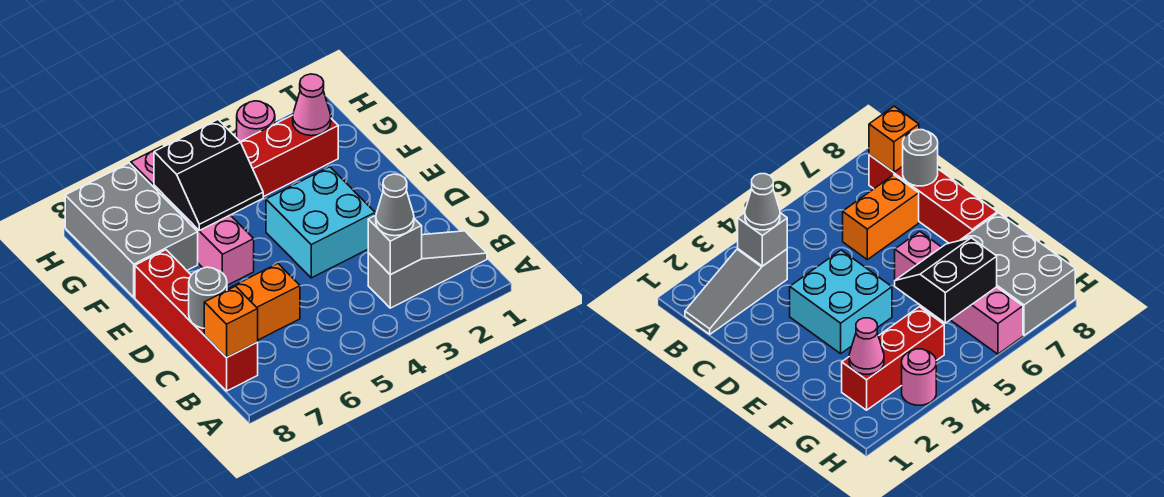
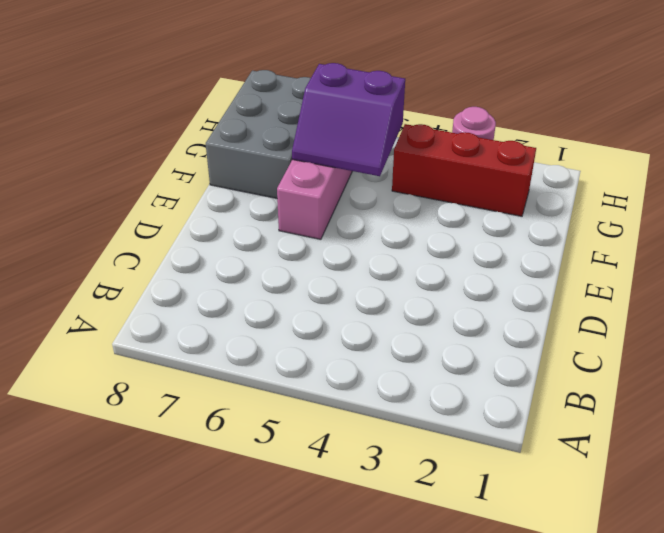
purple 2x2 slope [292,63,405,176] -> black 2x2 slope [154,120,263,230]
none -> grey 1x3 slope [368,231,487,308]
none -> red 1x4 brick [135,250,258,391]
none -> orange 1x2 brick [227,264,300,340]

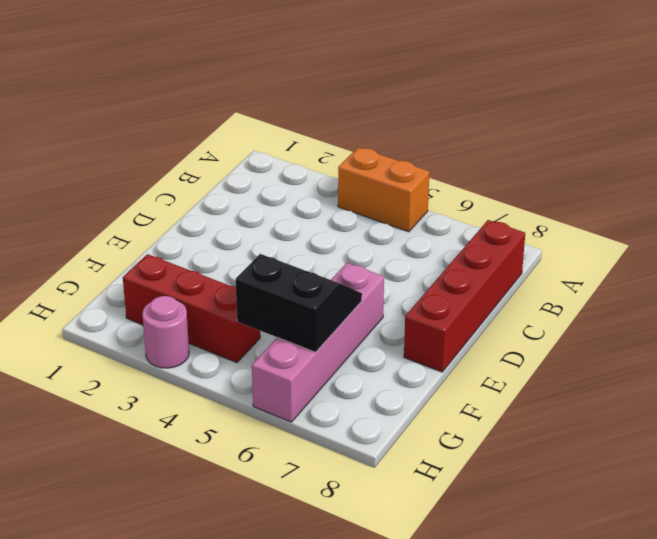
orange 1x2 brick [338,147,430,232] -> orange 1x2 brick moved to [227,264,300,340]
none -> grey 1x3 slope [368,231,487,308]
none -> cyan 2x2 brick [266,167,375,278]
none -> grey 2x3 brick [65,163,198,297]

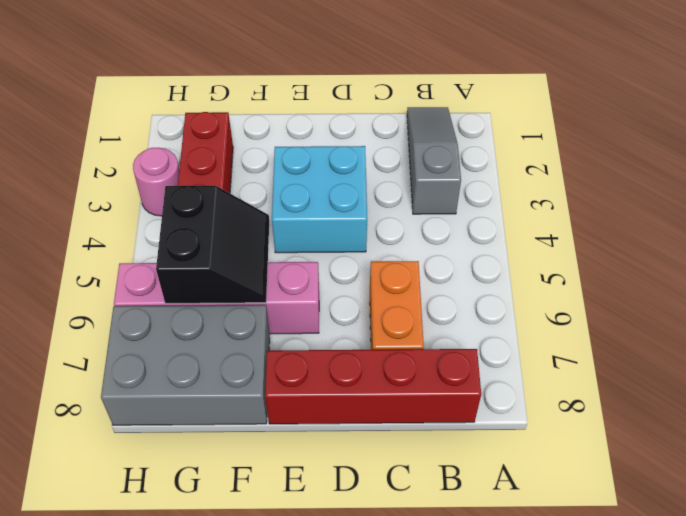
none -> grey 1x1 brick [368,215,422,275]
none -> orange 1x1 brick [204,286,258,358]
none -> grey 1x1 round brick [189,267,227,328]

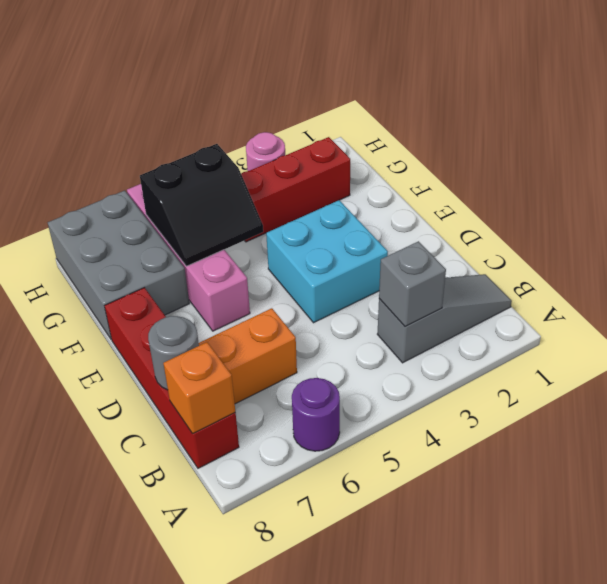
purple 1x1 round brick [292,378,340,451] -> none
none -> pink 1x1 cone [293,74,331,136]
none -> grey 1x1 cone [376,174,414,236]

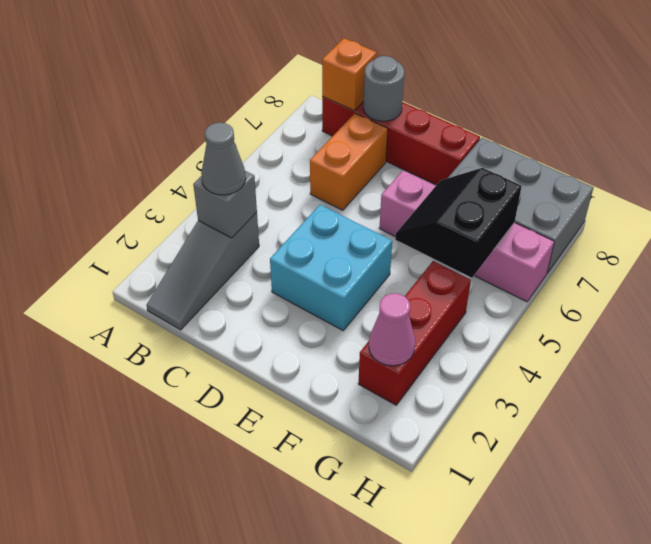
none -> pink 1x1 round brick [237,101,275,142]

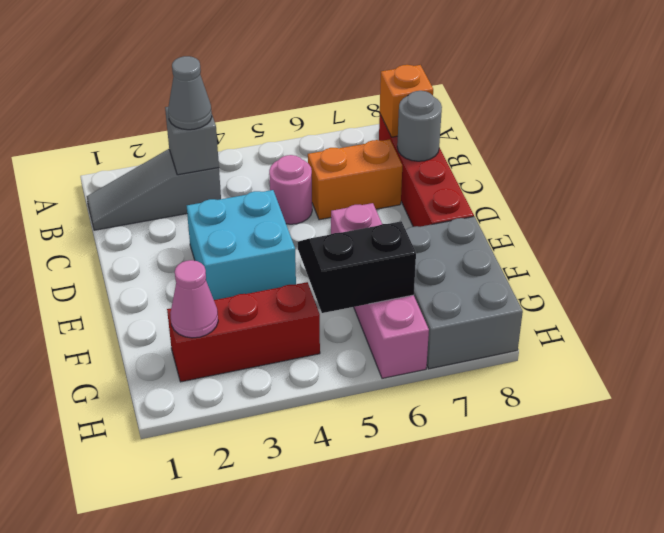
pink 1x1 round brick [269,155,312,224] -> pink 1x1 round brick moved to [237,101,275,142]

